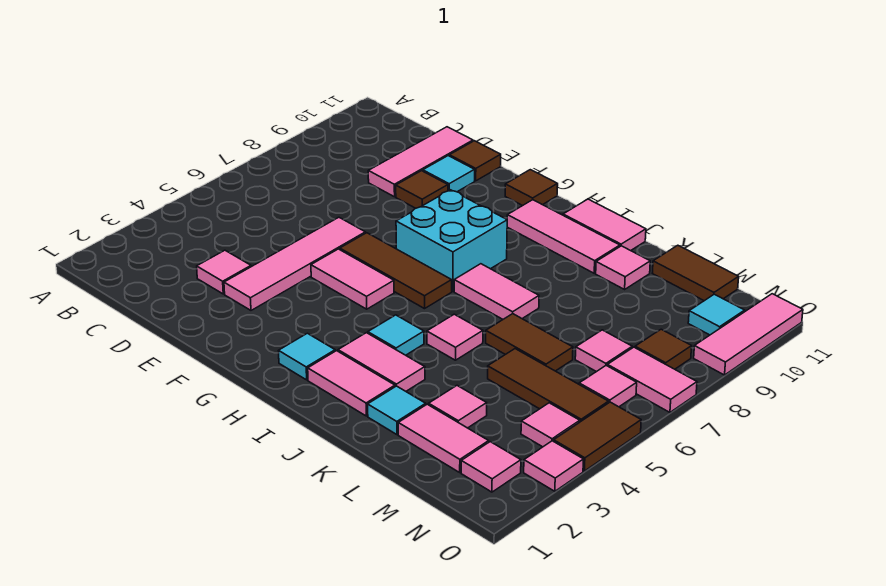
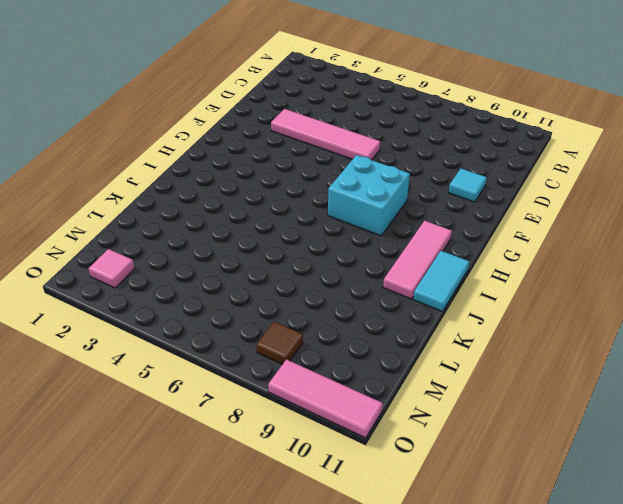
cyan 1x2 tile [413,251,469,311] -> pink 1x2 tile [563,199,646,251]
none -> pink 1x1 tile [197,250,251,294]
none -> pink 1x3 tile [368,127,473,197]
none -> brown 1x1 tile [396,171,448,208]
none -> brown 1x1 tile [449,141,501,181]

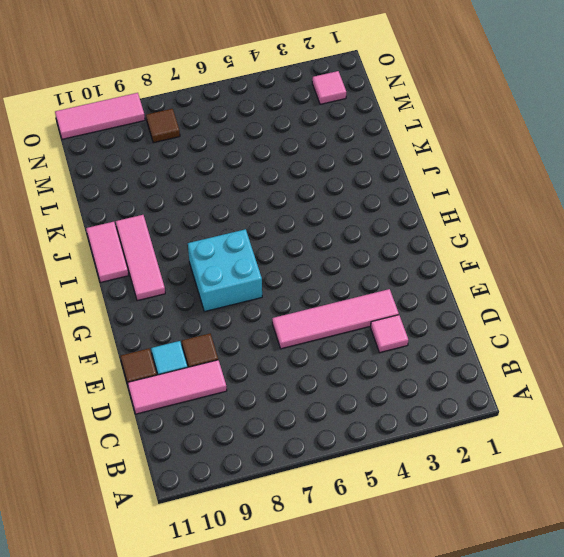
none -> pink 1x2 tile [311,249,394,309]
none -> brown 1x3 tile [340,233,452,309]
none -> brown 1x1 tile [505,170,558,206]
none -> cyan 1x1 tile [279,333,335,380]

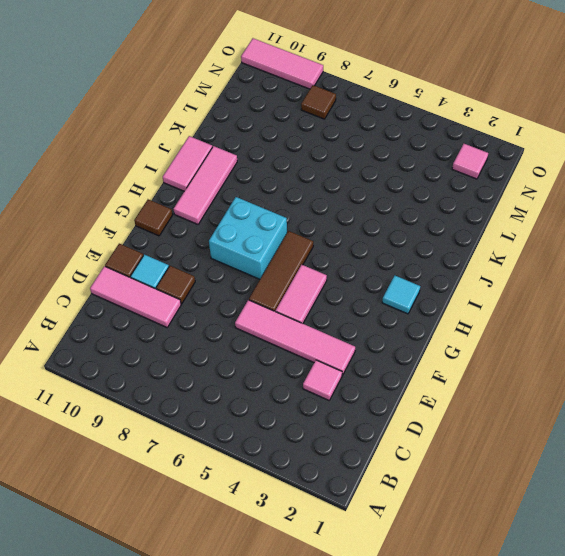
none -> pink 1x2 tile [308,351,395,416]
none -> pink 1x2 tile [338,333,425,391]
none -> cyan 1x1 tile [368,315,424,355]
none -> pink 1x2 tile [454,264,539,319]

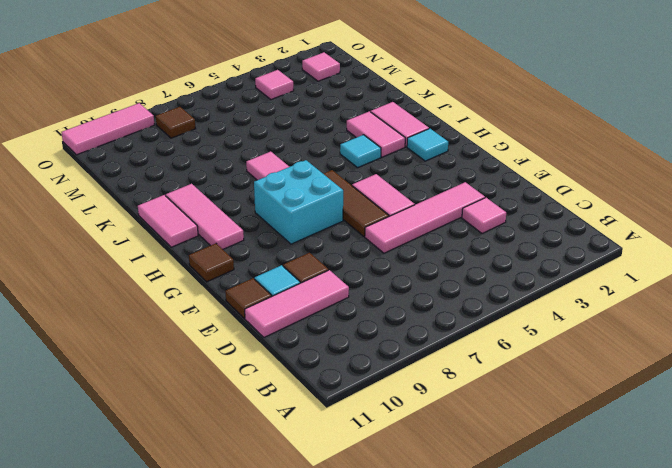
none -> pink 1x1 tile [427,314,483,360]
none -> cyan 1x1 tile [368,386,426,435]
none -> brown 1x2 tile [486,314,573,371]
none -> pink 1x1 tile [596,246,650,289]

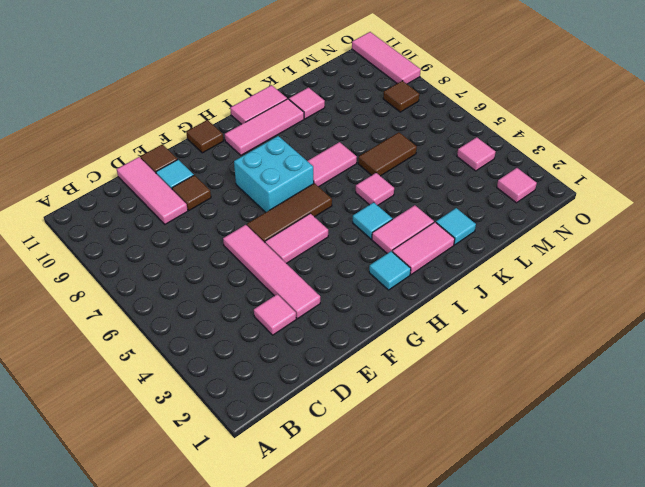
none -> pink 1x2 tile [398,404,489,472]
none -> pink 1x1 tile [429,386,487,428]
none -> brown 1x3 tile [488,349,609,422]
none -> brown 1x2 tile [652,245,739,301]

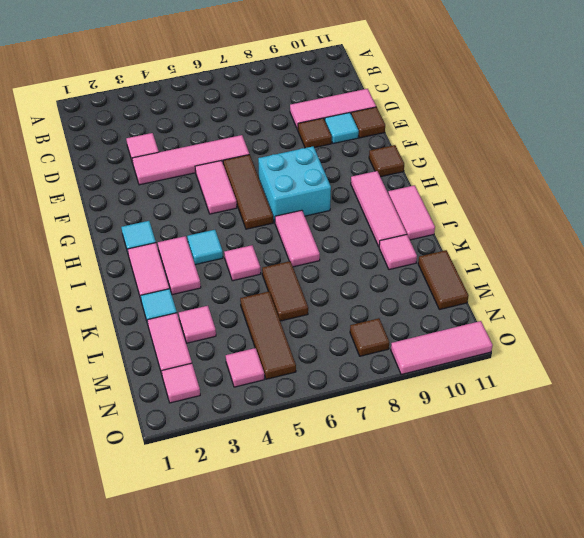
none -> pink 1x1 tile [575,330,632,372]
none -> pink 1x1 tile [579,366,637,407]
none -> pink 1x2 tile [607,347,697,412]
none -> cyan 1x1 tile [688,294,745,335]

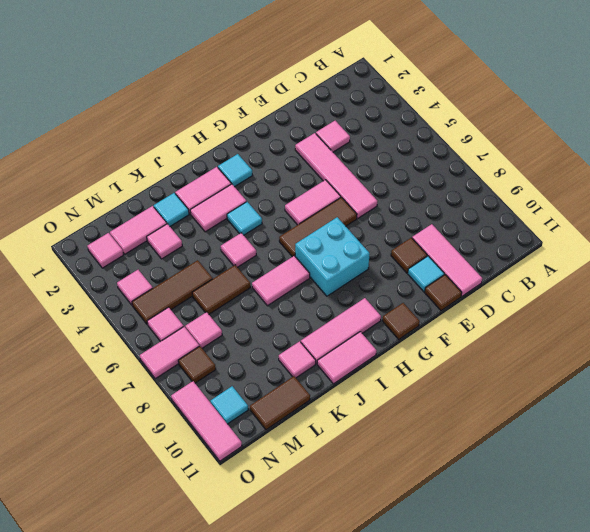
none -> pink 1x1 tile [524,441,583,491]
none -> brown 1x2 tile [554,402,641,471]

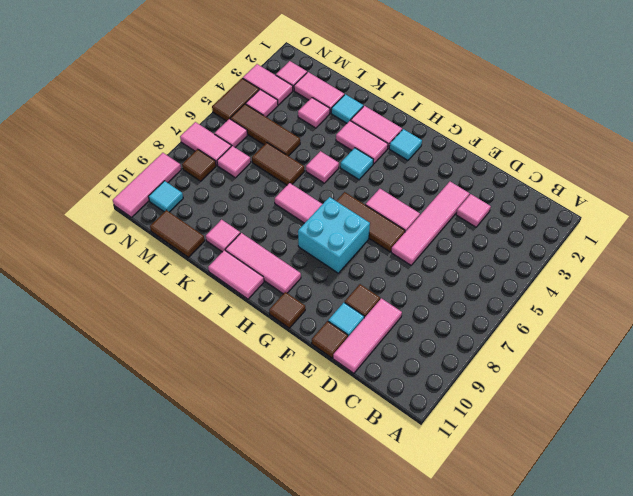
pink 1x2 tile [243,64,293,105] -> pink 1x1 tile [524,441,583,491]

